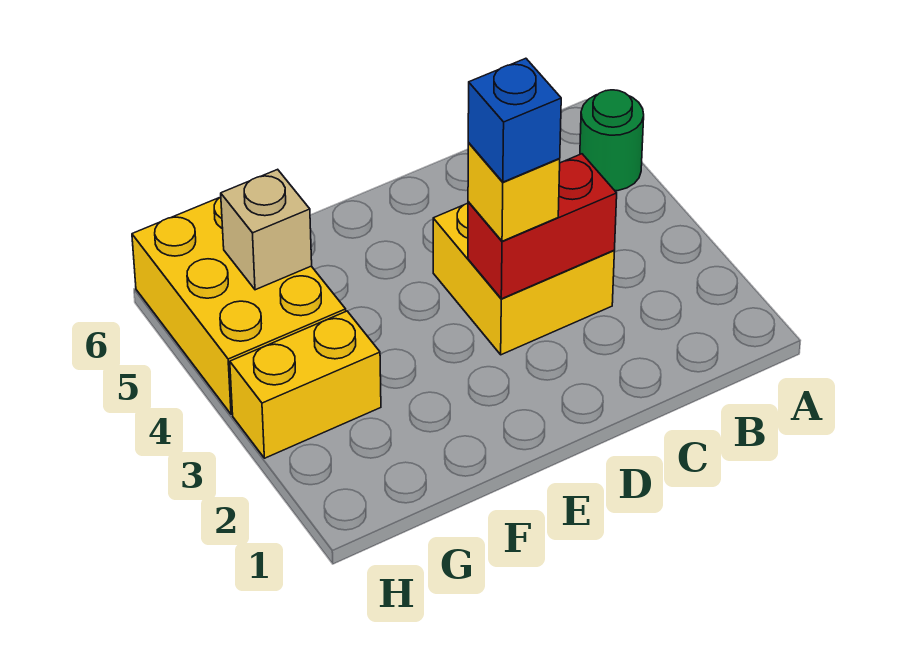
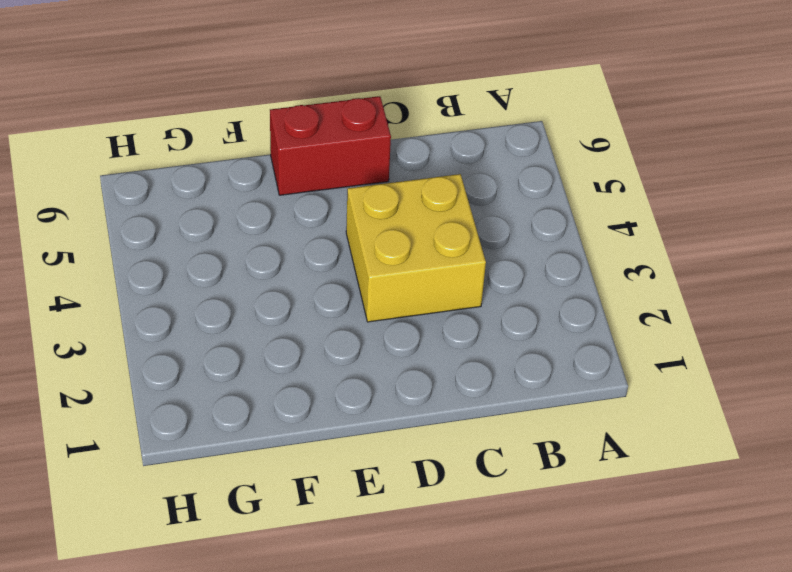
red 1x2 brick [270,96,391,195] -> red 1x2 brick moved to [468,154,617,299]
none -> green 1x1 round brick [580,90,644,191]
none -> yellow 1x2 brick [230,311,381,458]

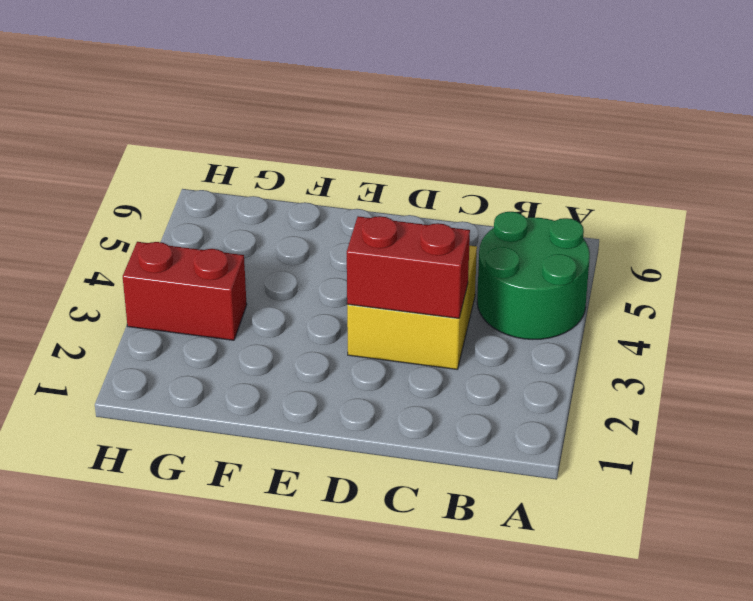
green 2x2 round brick [477,212,590,339] -> green 1x1 round brick [580,90,644,191]
red 1x2 brick [123,242,247,340] -> yellow 1x2 brick [230,311,381,458]
none -> yellow 2x3 brick [132,197,346,414]
none -> tan 1x1 brick [221,169,312,290]

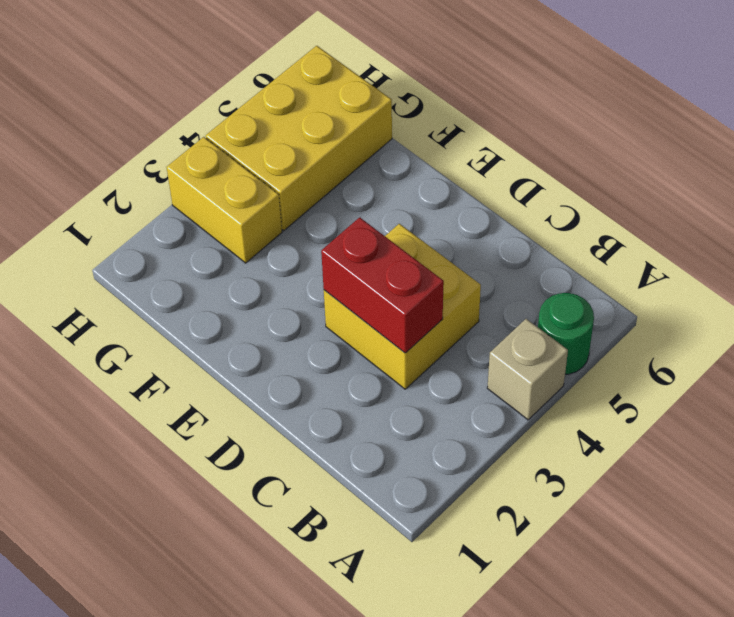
tan 1x1 brick [487,319,568,420] -> tan 1x1 brick moved to [221,169,312,290]
none -> yellow 1x1 brick [468,143,560,241]
none -> blue 1x1 brick [468,58,561,182]

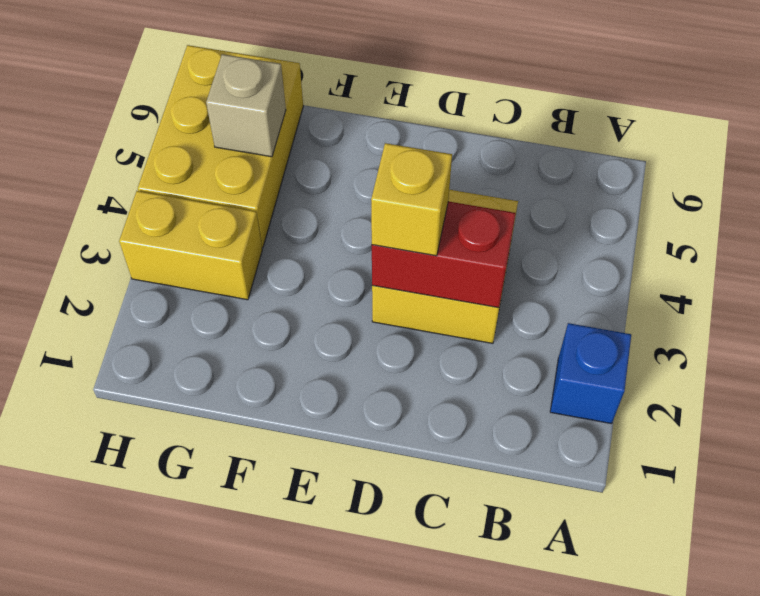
blue 1x1 brick [550,323,631,424] -> blue 1x1 brick moved to [468,58,561,182]
none -> green 1x1 round brick [580,90,644,191]

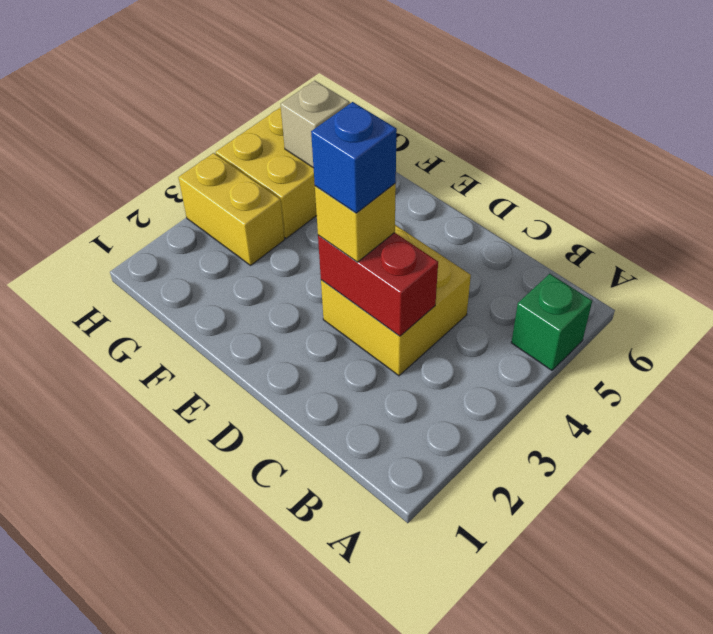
green 1x1 brick [511,274,592,370] -> green 1x1 round brick [580,90,644,191]

